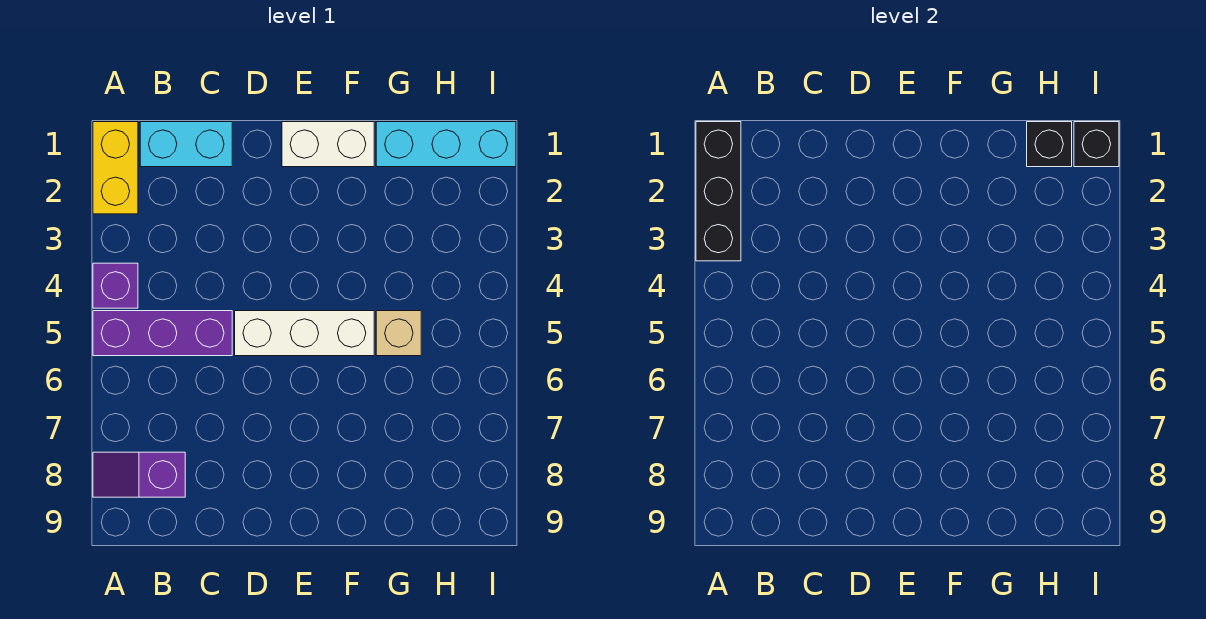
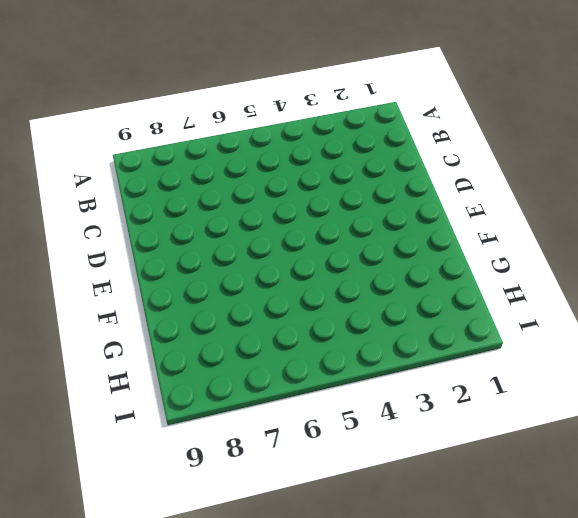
none -> yellow 1x2 brick [93,122,138,214]
none -> purple 1x1 brick [93,263,138,308]
none -> purple 1x3 brick [93,311,232,356]

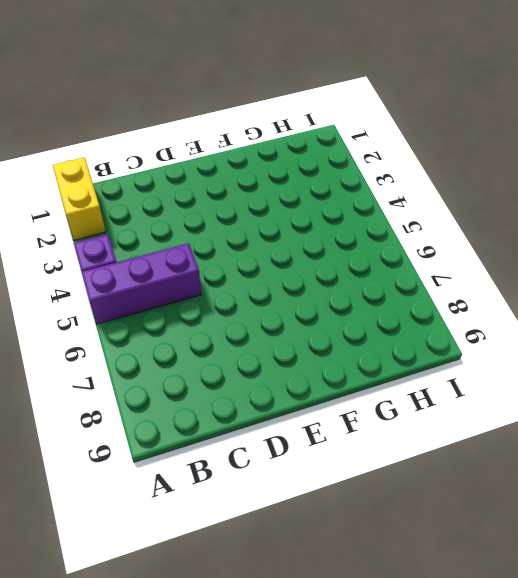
none -> purple 1x2 slope [93,452,185,497]
none -> cyan 1x2 brick [140,122,232,167]
none -> white 1x3 brick [235,311,374,356]

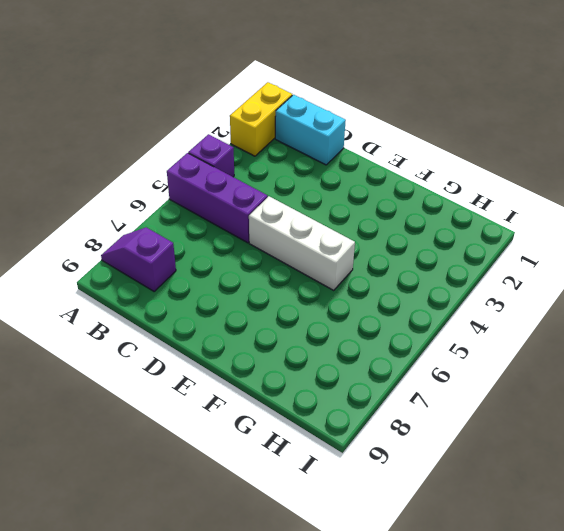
none -> white 1x2 brick [282,122,374,167]
none -> cyan 1x3 brick [376,122,516,167]
none -> tan 1x1 brick [376,311,421,356]

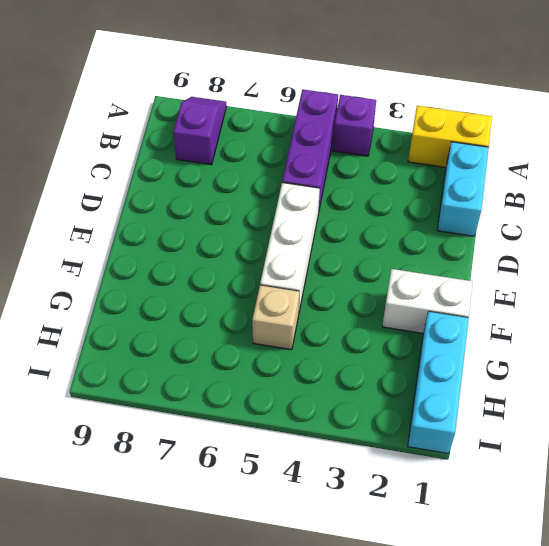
white 1x2 brick [382,269,473,333] -> white 1x2 brick turned to [282,122,374,167]
none -> black 1x3 brick [696,122,741,261]
none -> black 1x1 brick [1027,122,1072,167]
none -> black 1x1 brick [1074,122,1119,167]

